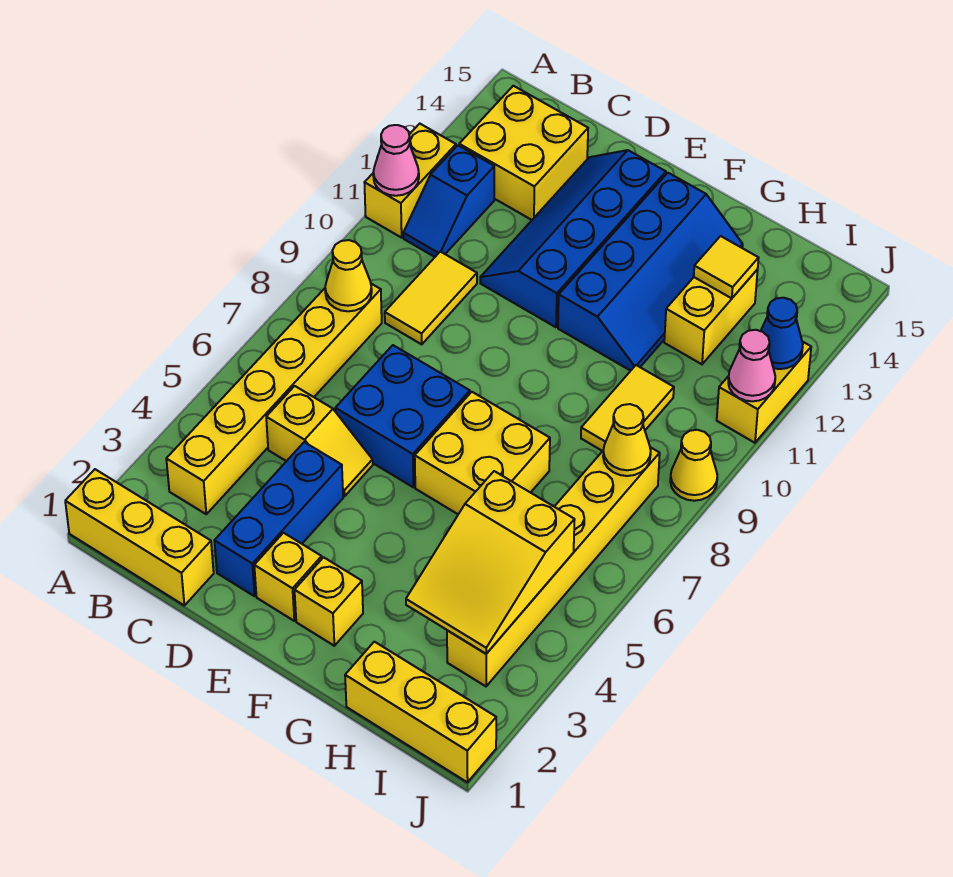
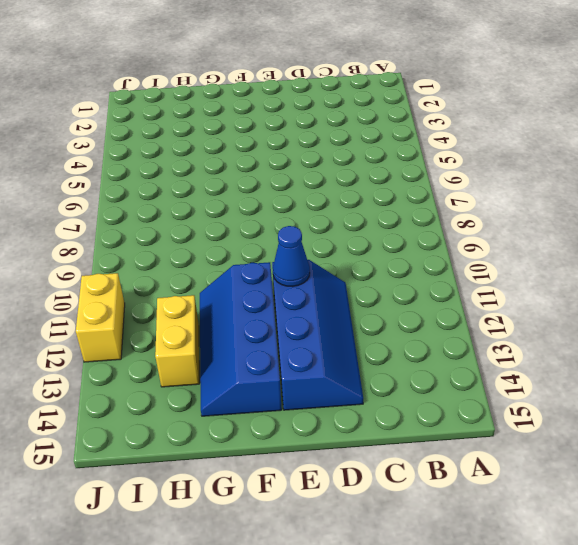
blue 1x1 cone [273,226,310,287] -> blue 1x1 cone moved to [761,298,803,369]
none -> yellow 1x3 brick [65,469,214,605]
none -> yellow 1x2 brick [364,124,456,238]
none -> yellow 1x6 brick [166,284,382,514]

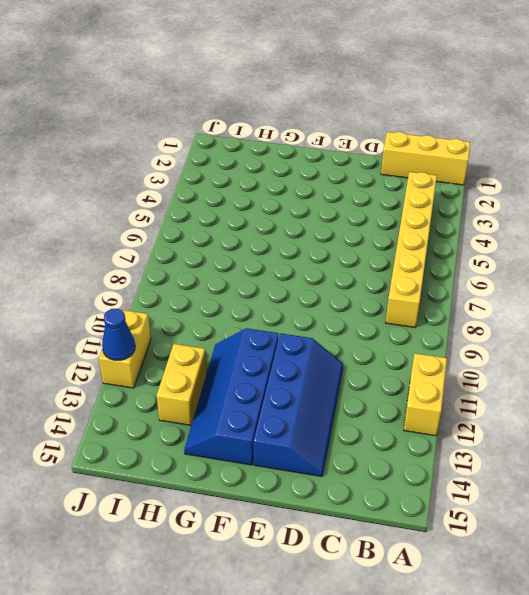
none -> blue 1x2 slope [403,146,494,257]
none -> yellow 2x2 brick [459,86,588,220]
none -> yellow 1x2 slope [266,386,373,496]

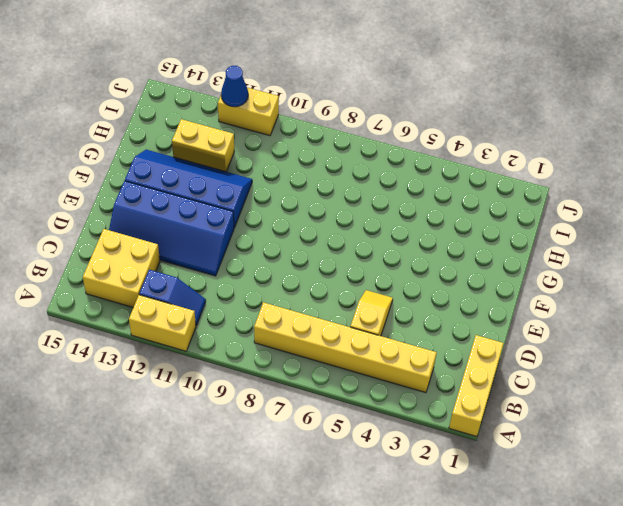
none -> yellow 1x2 tile [385,252,477,344]
none -> blue 1x3 brick [214,442,343,596]
none -> blue 2x2 brick [335,345,470,487]

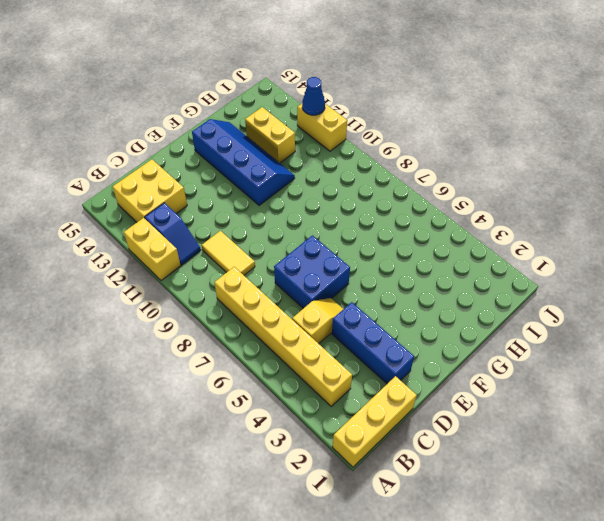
none -> blue 2x4 slope [480,150,666,327]
none -> yellow 1x1 brick [254,533,322,621]
none -> yellow 1x1 brick [295,557,363,646]

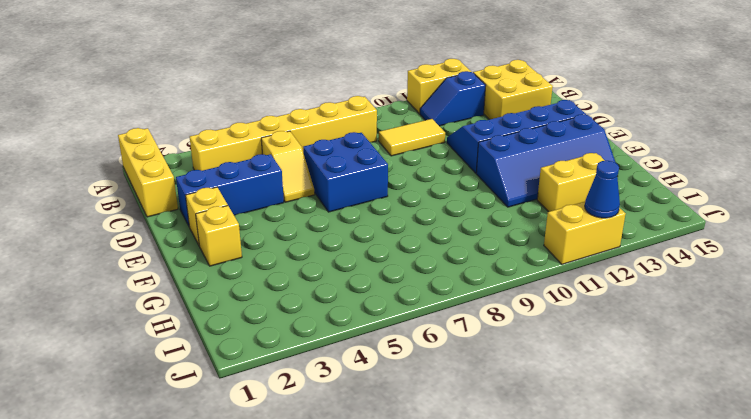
none -> yellow 2x2 brick [415,392,550,514]
none -> yellow 1x3 brick [345,642,496,782]
none -> yellow 1x2 tile [581,365,674,451]

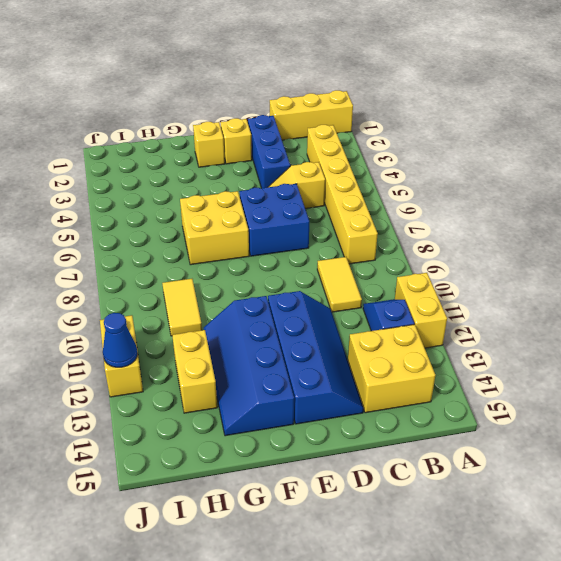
none -> yellow 1x3 brick [345,642,496,782]
none -> yellow 1x6 brick [447,447,660,686]
none -> yellow 1x1 cone [670,430,717,501]

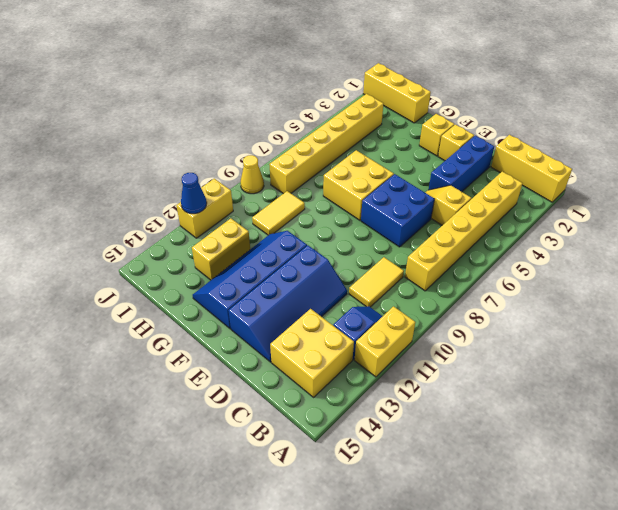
none -> pink 1x1 cone [373,125,419,196]
none -> yellow 1x1 cone [325,240,372,311]
none -> yellow 2x3 slope [406,471,575,654]

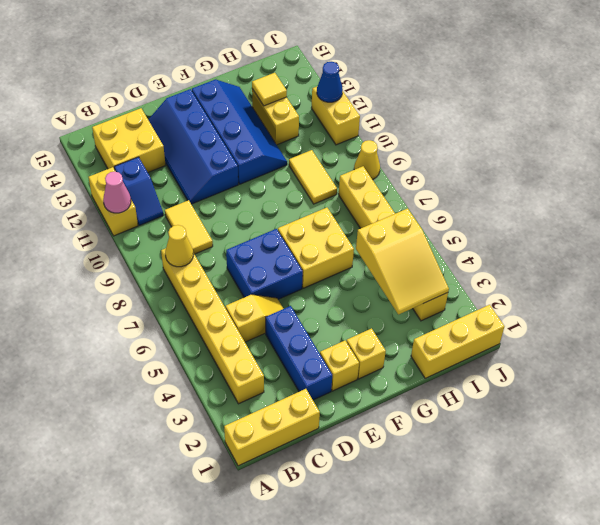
none -> yellow 1x1 cone [603,404,651,476]
none -> pink 1x1 cone [728,330,775,401]

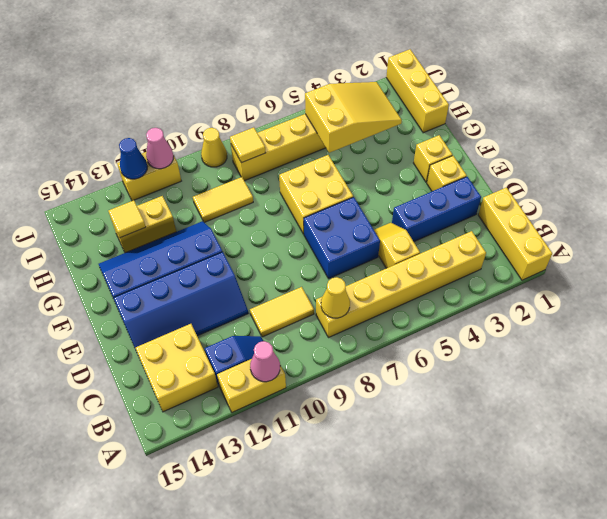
yellow 1x1 tile [230,127,266,163] -> yellow 1x1 cone [603,404,651,476]

